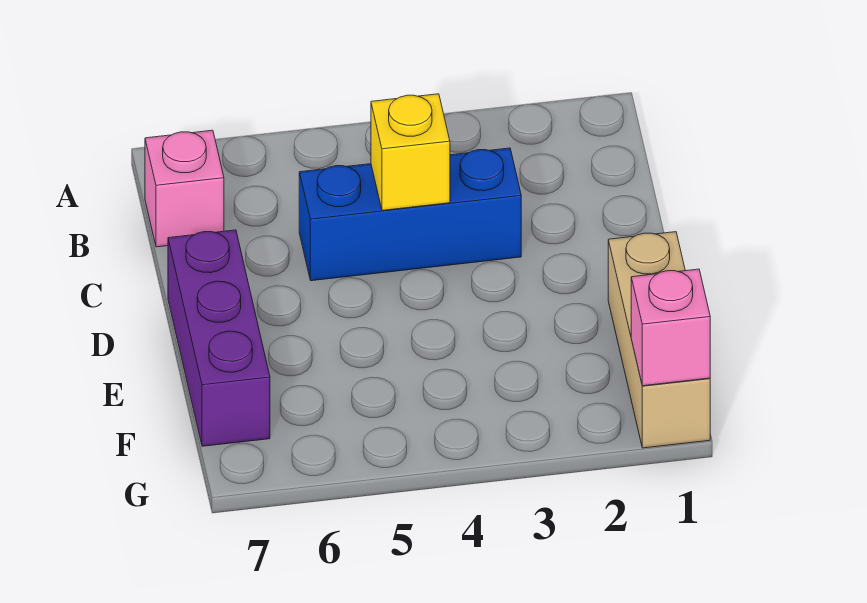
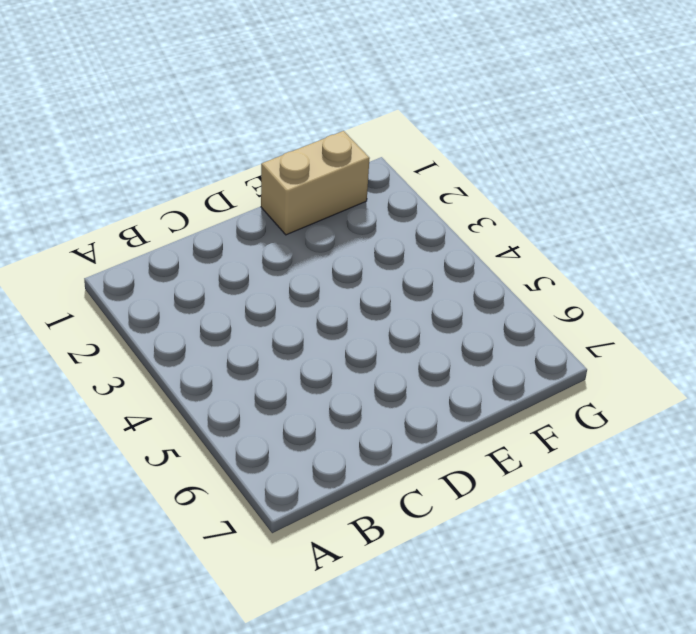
tan 1x2 brick [261,131,370,235] -> tan 1x3 brick [608,232,710,448]
none -> pink 1x1 brick [145,130,224,247]
none -> blue 1x3 brick [299,148,521,281]

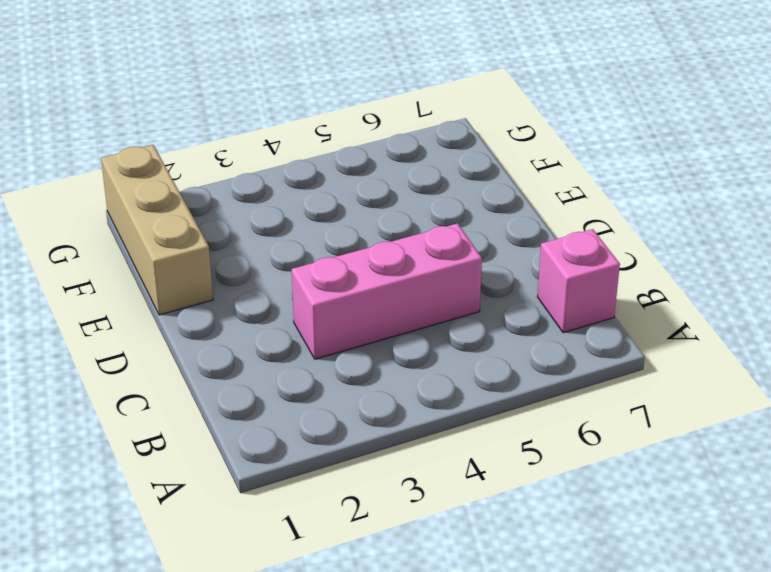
pink 1x3 brick [292,223,482,359] -> blue 1x3 brick [299,148,521,281]
none -> purple 1x3 brick [168,230,270,446]
none -> yellow 1x1 brick [371,94,450,210]

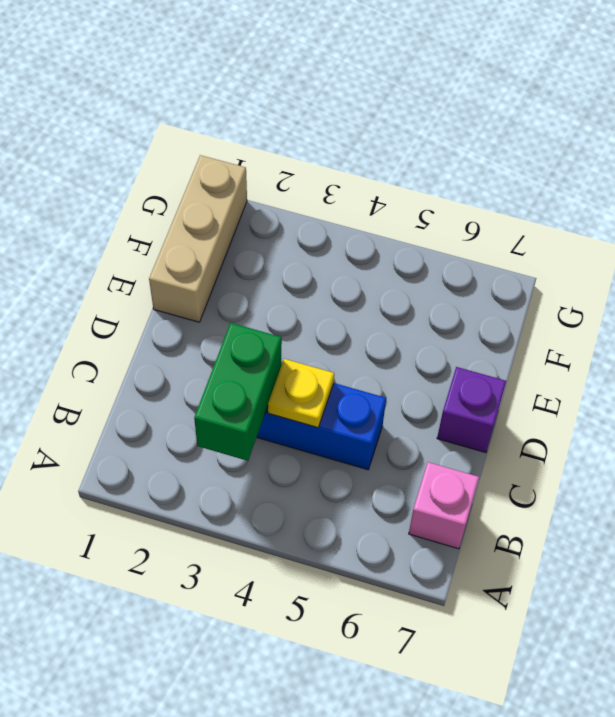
green 1x2 brick [194,323,282,461] -> none
yellow 1x1 plate [268,359,334,428] -> yellow 1x1 brick [371,94,450,210]
purple 1x1 brick [437,367,506,453] -> purple 1x3 brick [168,230,270,446]
none -> pink 1x1 brick [631,269,710,386]

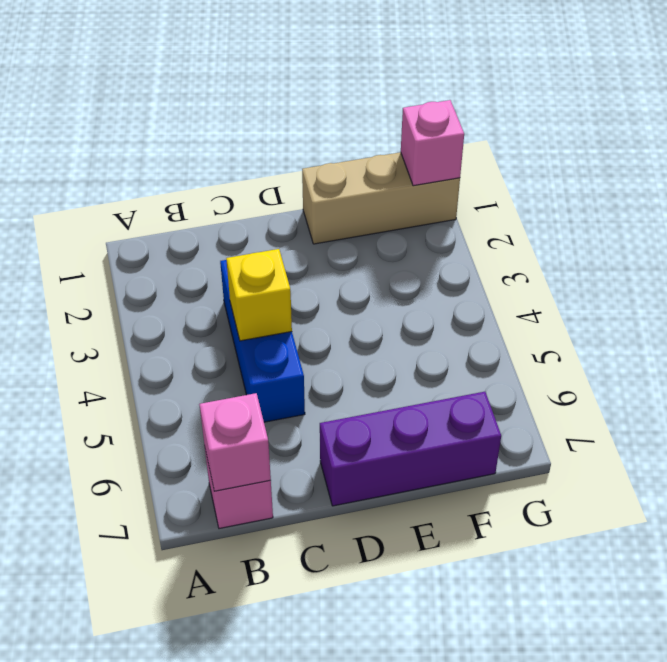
pink 1x1 brick [199,393,271,491] -> none

